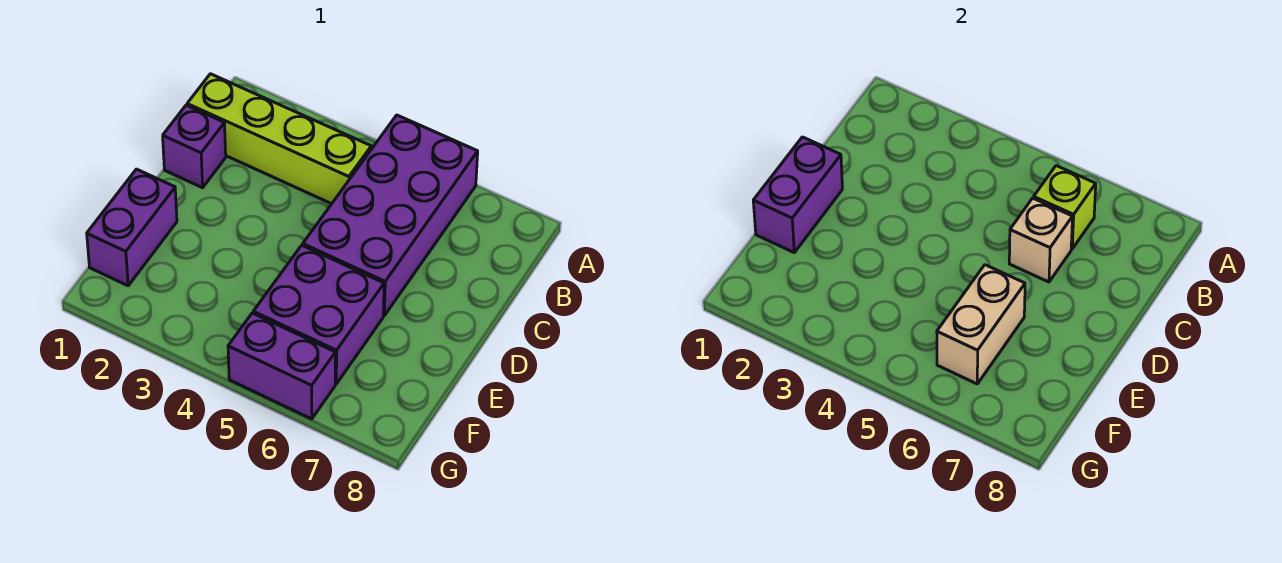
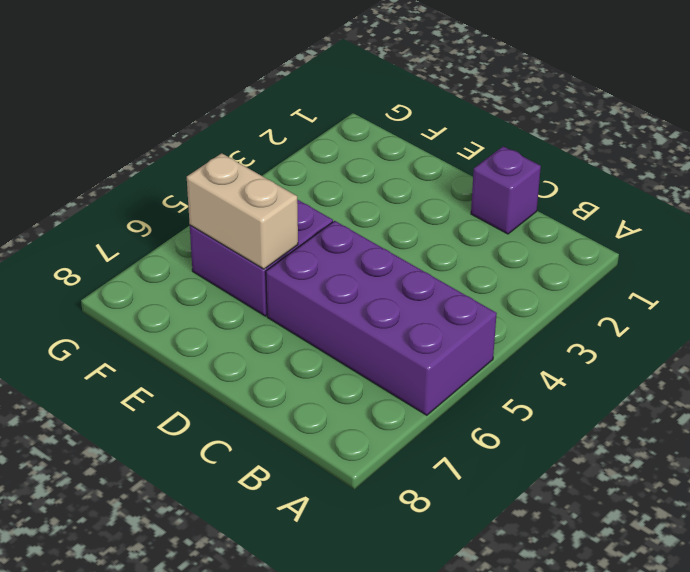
none -> lime 1x4 brick [187,74,371,204]
none -> purple 1x2 brick [87,169,177,286]

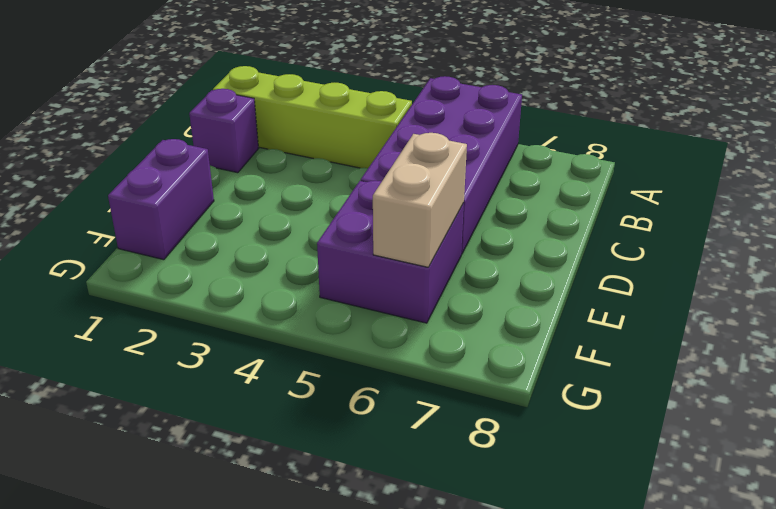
none -> purple 1x2 brick [228,313,335,419]
none -> lime 1x1 brick [1034,166,1096,249]

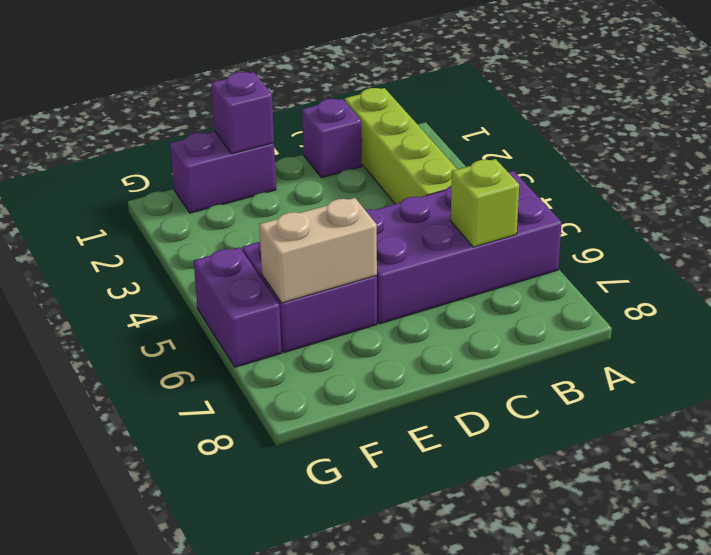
purple 1x1 brick [211,72,274,154] -> purple 1x2 brick [753,137,842,252]
none -> tan 1x1 brick [1009,198,1073,282]

